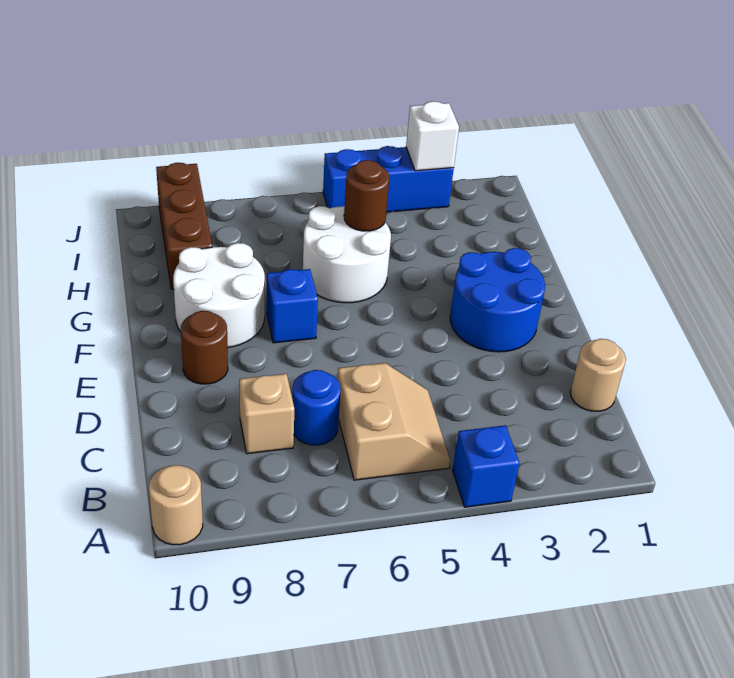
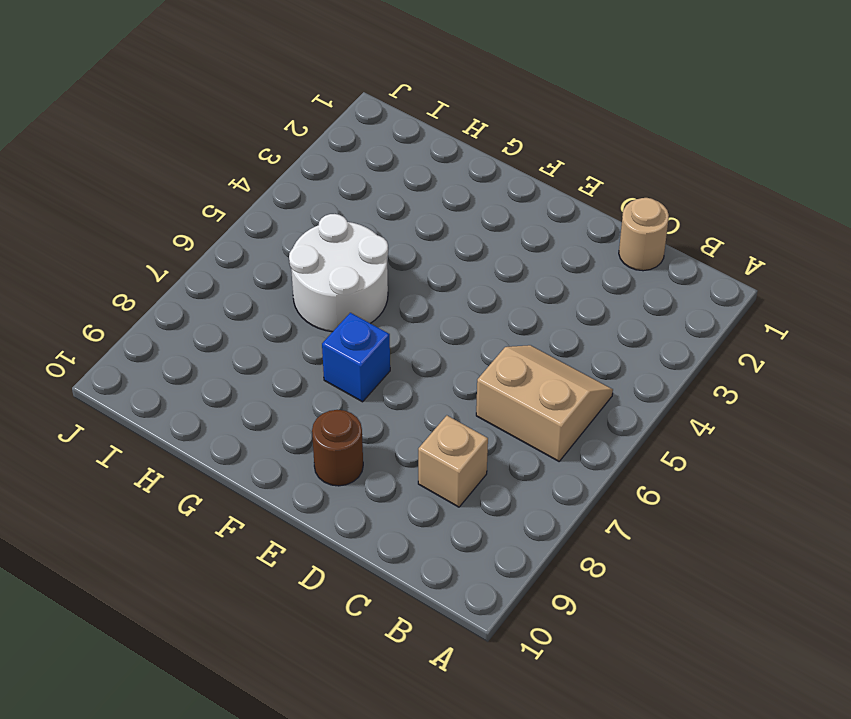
none -> blue 1x1 brick [452,425,519,507]
none -> tan 1x1 round brick [149,465,203,545]
none -> blue 1x1 round brick [293,370,340,445]

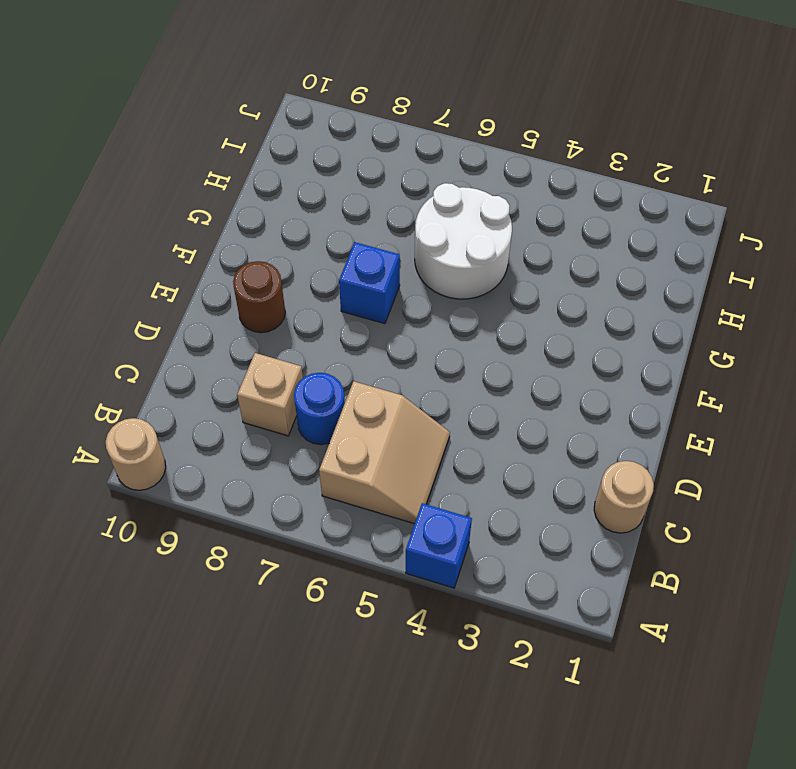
none -> blue 2x2 round brick [450,248,545,352]
none -> white 2x2 round brick [173,243,265,347]
none -> brown 1x3 brick [156,163,212,289]

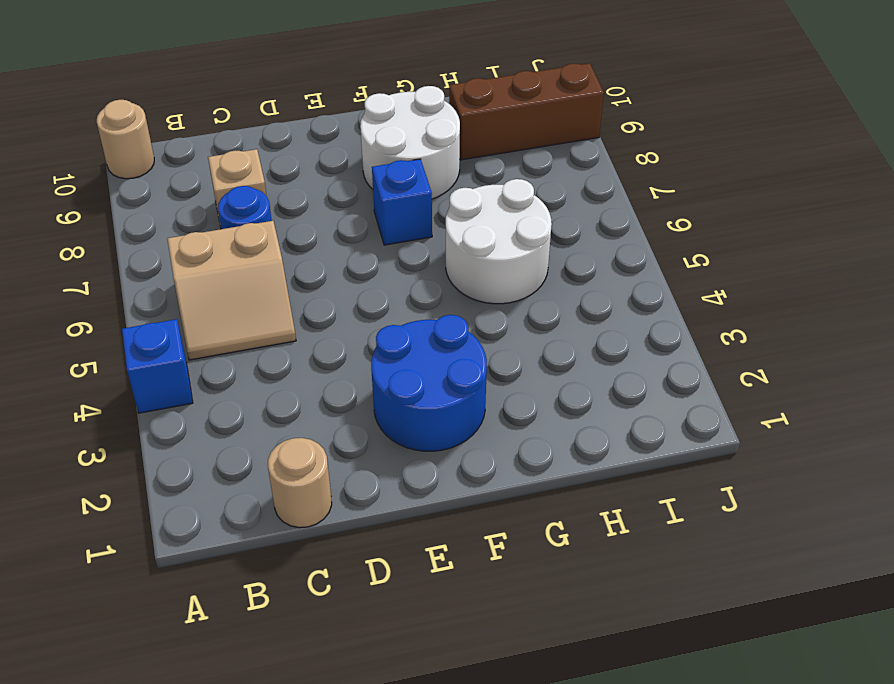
none -> brown 1x1 round brick [181,311,228,384]
none -> blue 1x3 brick [323,146,454,212]
none -> brown 1x1 round brick [344,160,389,231]

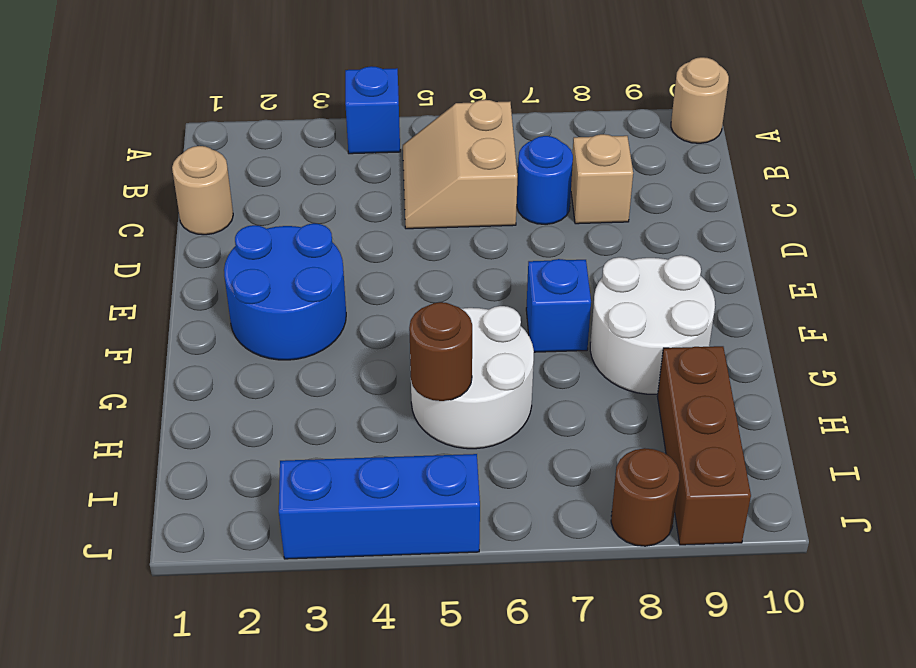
brown 1x1 round brick [611,448,680,546] -> brown 1x1 round brick moved to [181,311,228,384]
none -> white 1x1 brick [406,101,459,171]

